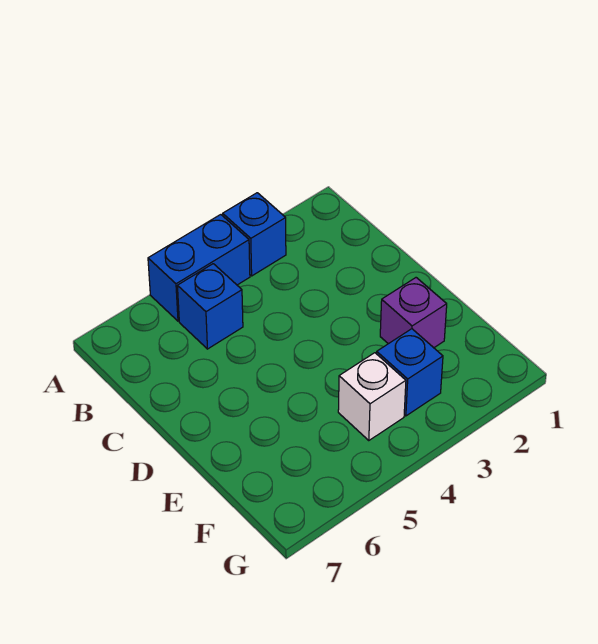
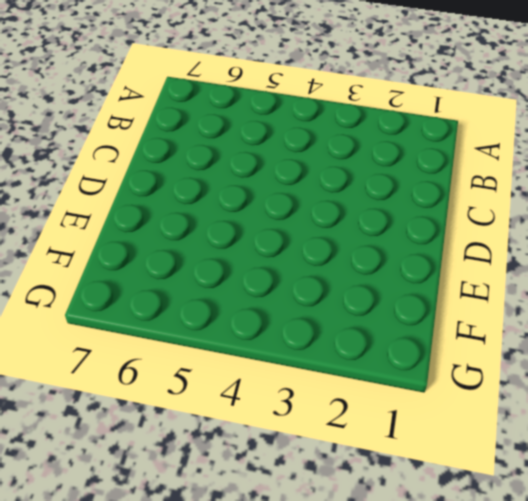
none -> blue 1x1 brick [223,193,286,276]
none -> blue 1x2 brick [148,215,250,321]

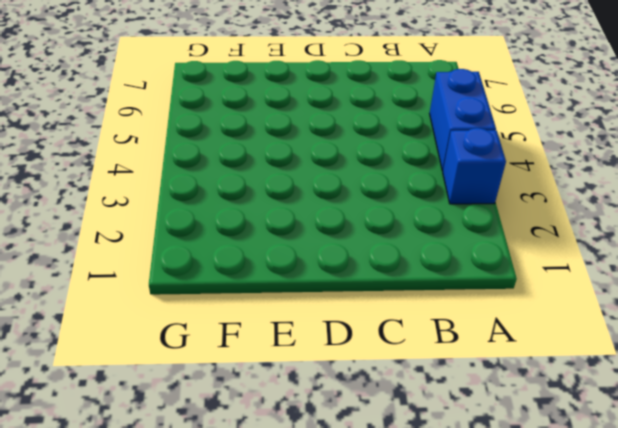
none -> blue 1x1 brick [177,264,243,349]
none -> purple 1x1 brick [380,278,447,348]

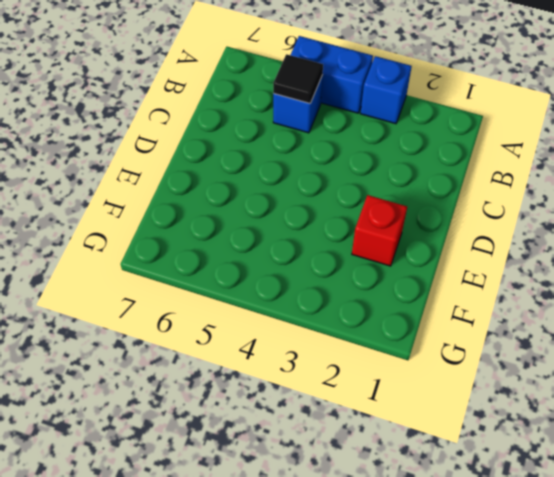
black 1x1 tile [273,54,323,103] -> none
red 1x1 brick [352,195,407,266] -> purple 1x1 brick [380,278,447,348]
none -> blue 1x1 brick [377,329,443,416]
none -> white 1x1 brick [338,353,406,441]

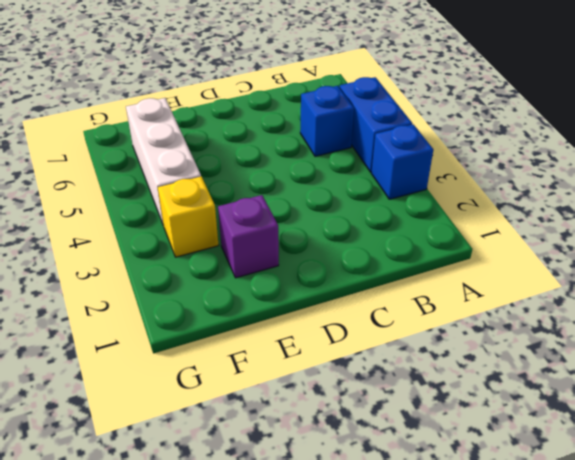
yellow 1x1 brick [158,176,219,257] -> blue 1x1 brick [377,329,443,416]
white 1x3 brick [126,98,201,226] -> white 1x1 brick [338,353,406,441]

